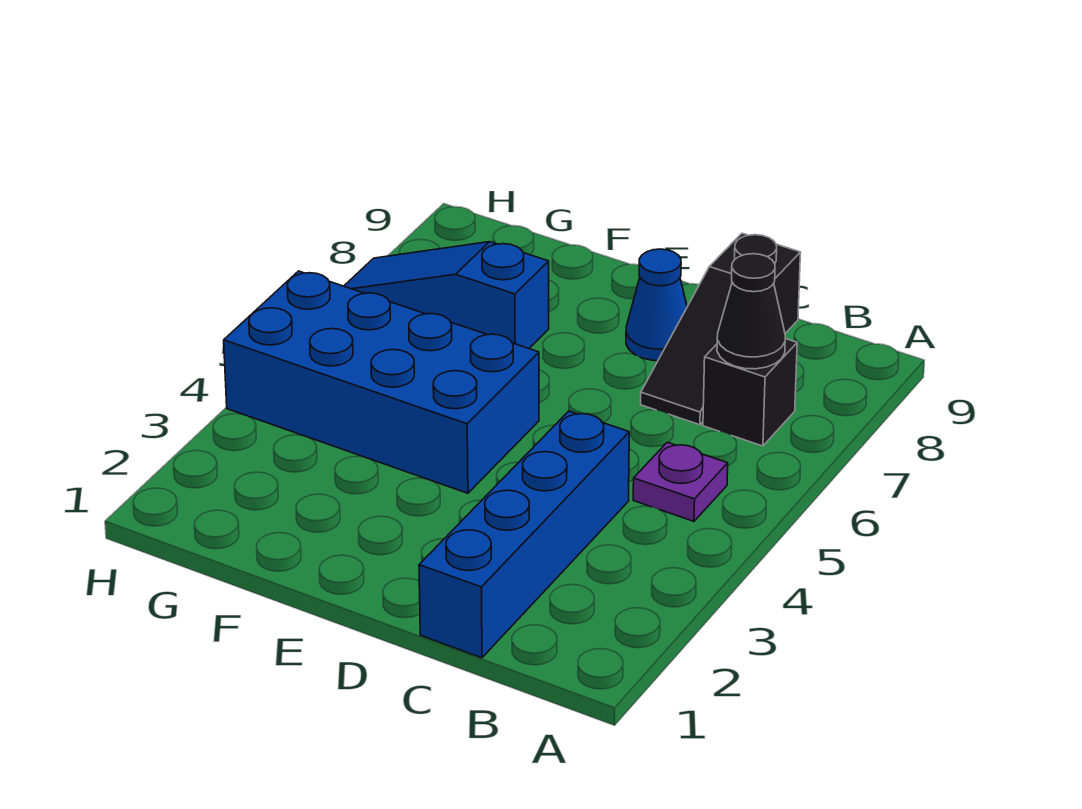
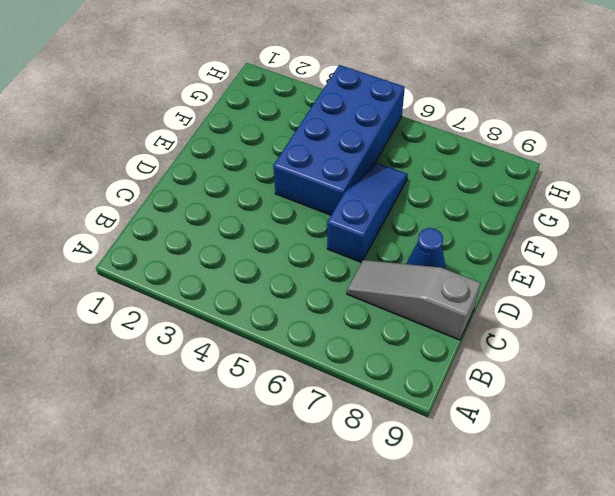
grey 1x3 slope [347,260,481,340] -> black 1x3 slope [641,233,801,425]
blue 1x3 slope [327,162,408,262] -> blue 1x3 slope moved to [344,242,549,348]
none -> purple 1x1 plate [633,442,728,521]
none -> black 1x1 brick [703,339,797,446]

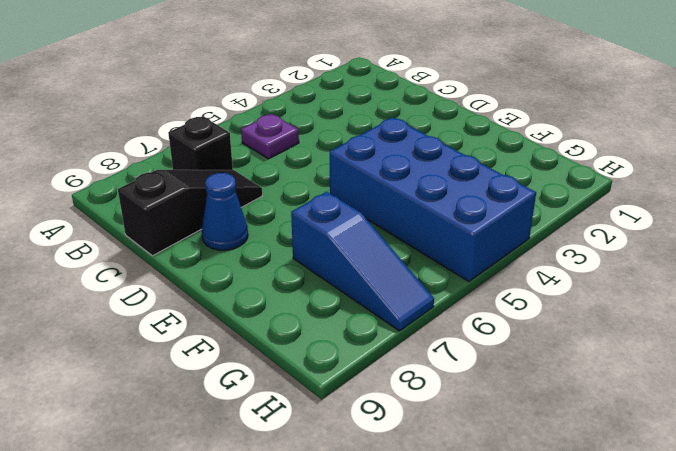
none -> blue 1x4 brick [419,411,629,658]
none -> black 1x1 cone [717,254,785,369]

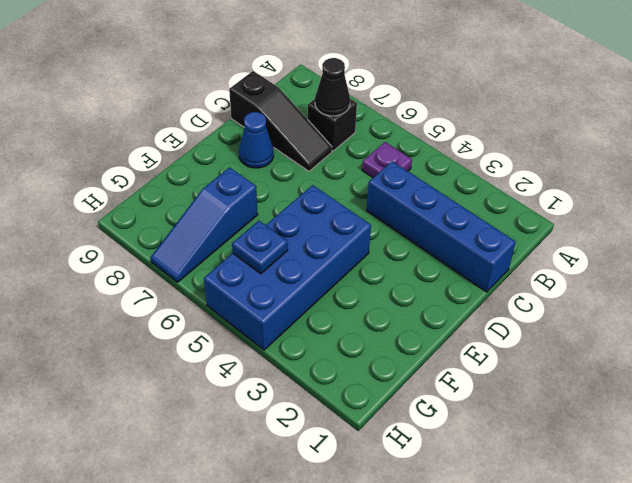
blue 1x1 plate [232,221,288,274] -> none

